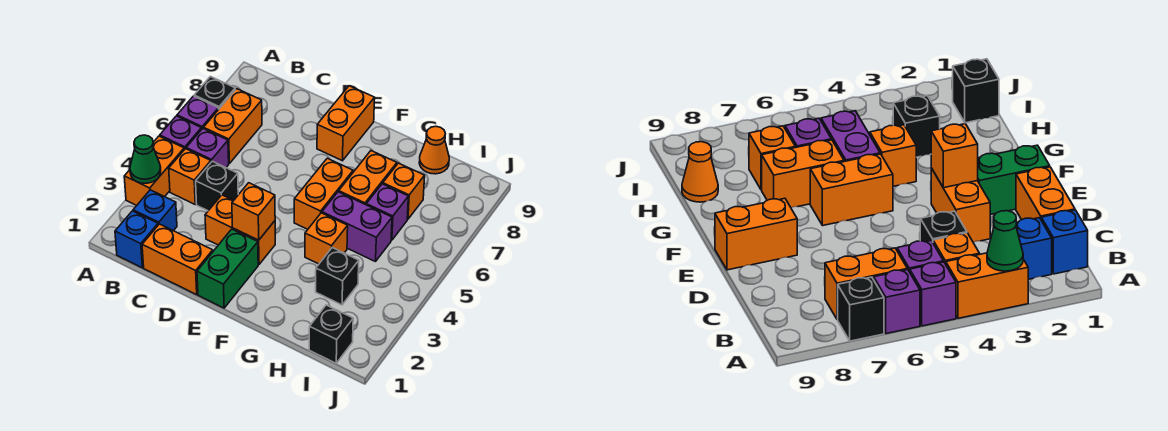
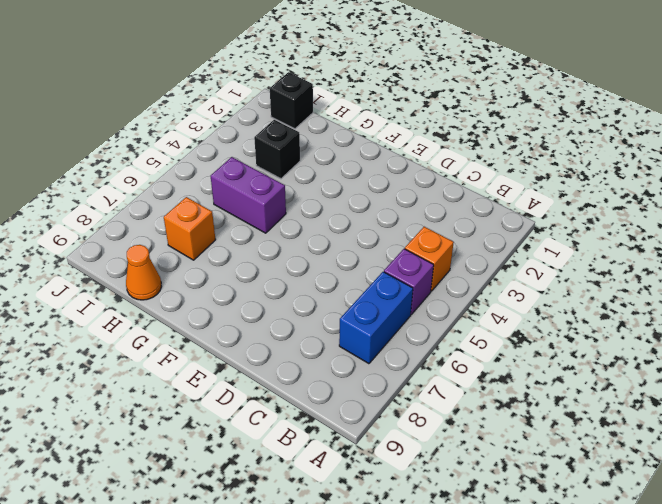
blue 1x2 brick [339,272,413,364] -> orange 1x2 brick [204,89,262,163]
none -> orange 1x2 brick [124,136,184,205]
none -> purple 1x1 brick [160,116,201,150]
none -> purple 1x1 brick [177,96,219,130]

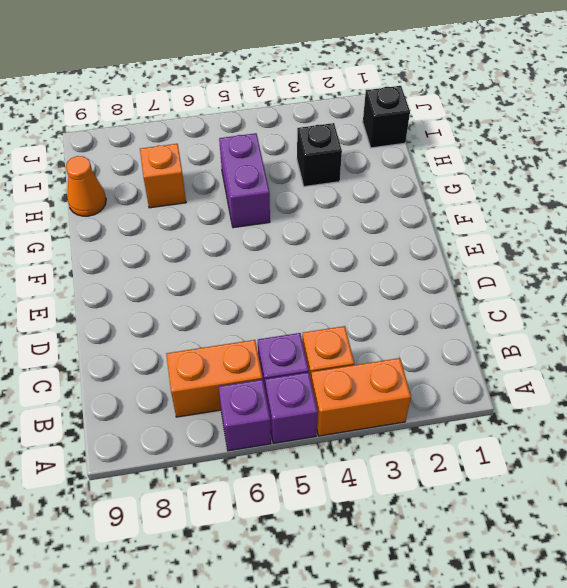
none -> black 1x1 brick [194,77,235,109]
none -> blue 1x1 brick [115,211,158,268]
none -> blue 1x1 brick [133,190,177,231]

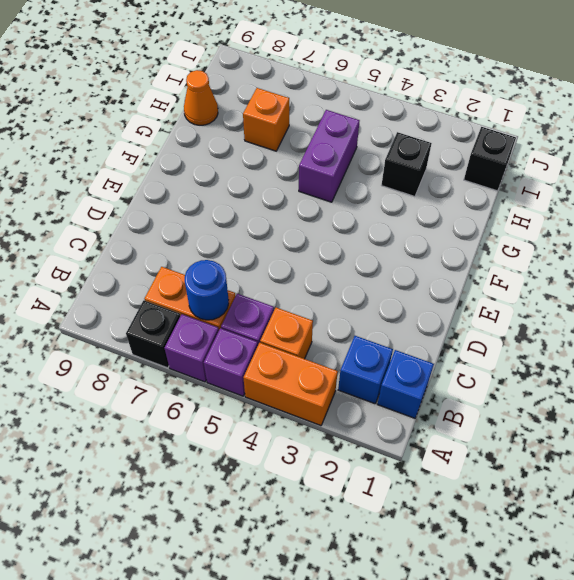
blue 1x1 round brick [185,260,229,320] -> none
none -> orange 1x2 brick [142,224,213,295]
none -> black 1x1 brick [196,161,238,211]
none -> orange 1x2 brick [205,195,275,265]

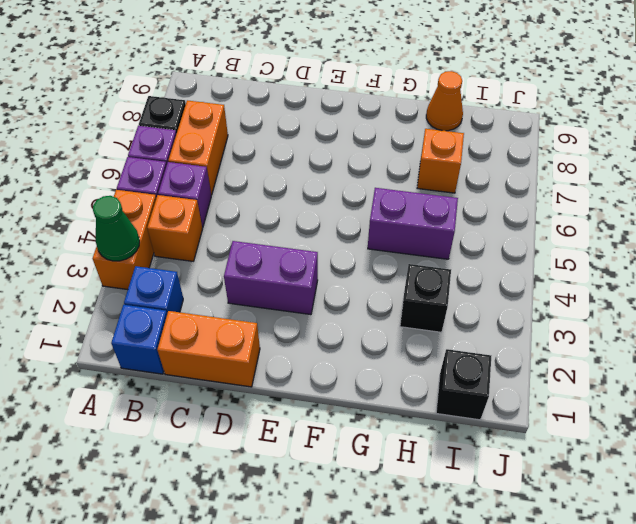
purple 1x2 brick [224,241,318,315] -> orange 1x2 brick [205,195,275,265]
none -> black 1x1 brick [196,161,238,211]
none -> green 1x2 brick [197,229,258,308]
none -> orange 1x2 brick [317,86,375,161]

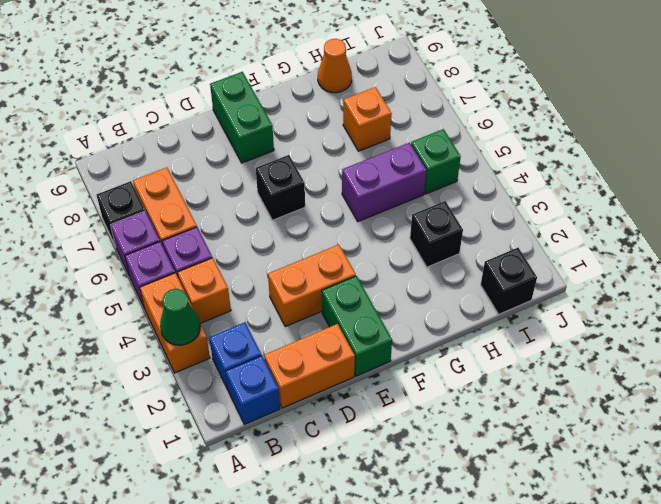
black 1x1 brick [256,155,305,220] -> black 1x1 brick moved to [196,161,238,211]
green 1x2 brick [210,72,274,163] -> orange 1x2 brick [317,86,375,161]
green 1x1 brick [411,129,461,194] -> none
none -> orange 1x2 brick [294,158,353,229]
none -> orange 1x1 brick [305,213,348,264]
none -> orange 1x2 brick [339,151,397,205]

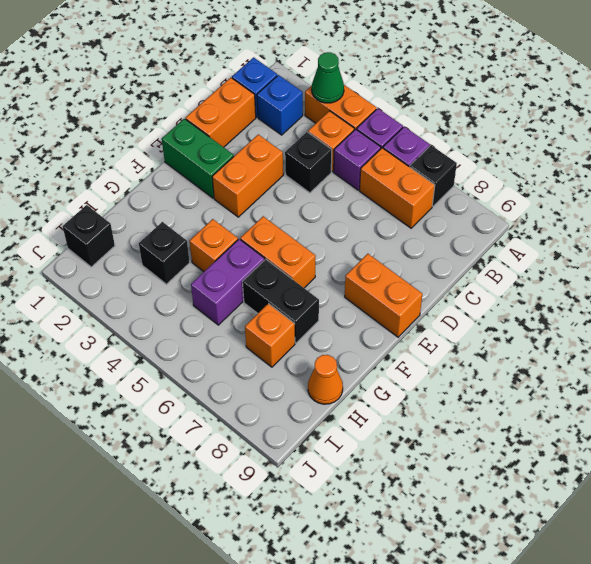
black 1x2 brick [243,259,319,343] -> orange 1x2 brick [339,151,397,205]
none -> purple 1x1 brick [366,184,408,240]
none -> orange 1x1 brick [232,183,275,240]

